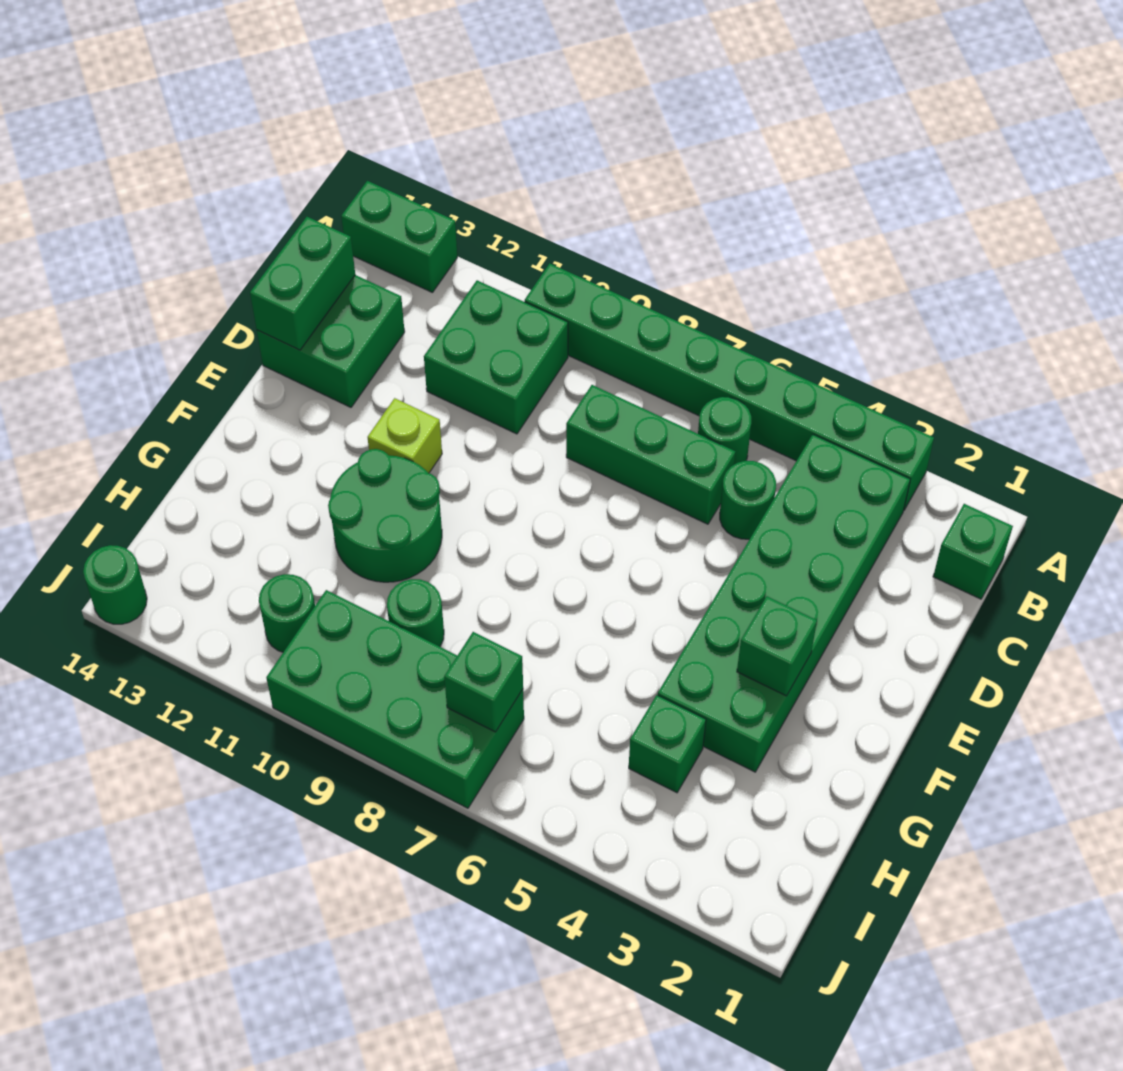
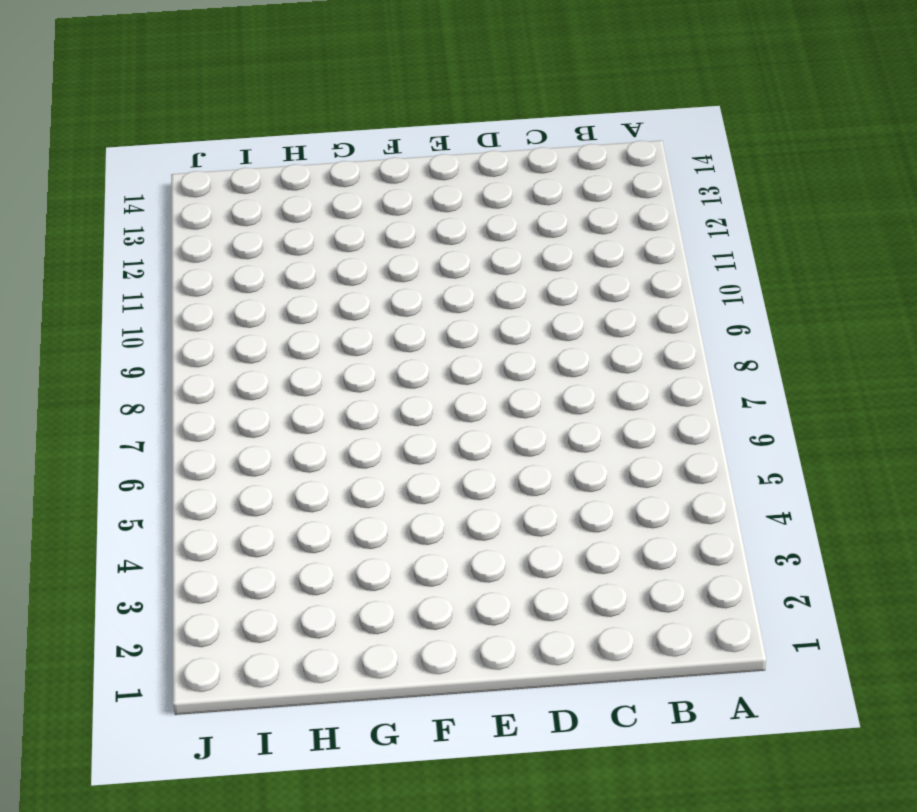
none -> green 1x8 brick [525,263,934,510]
none -> green 1x2 brick [341,181,457,292]
none -> green 1x1 brick [933,504,1013,599]

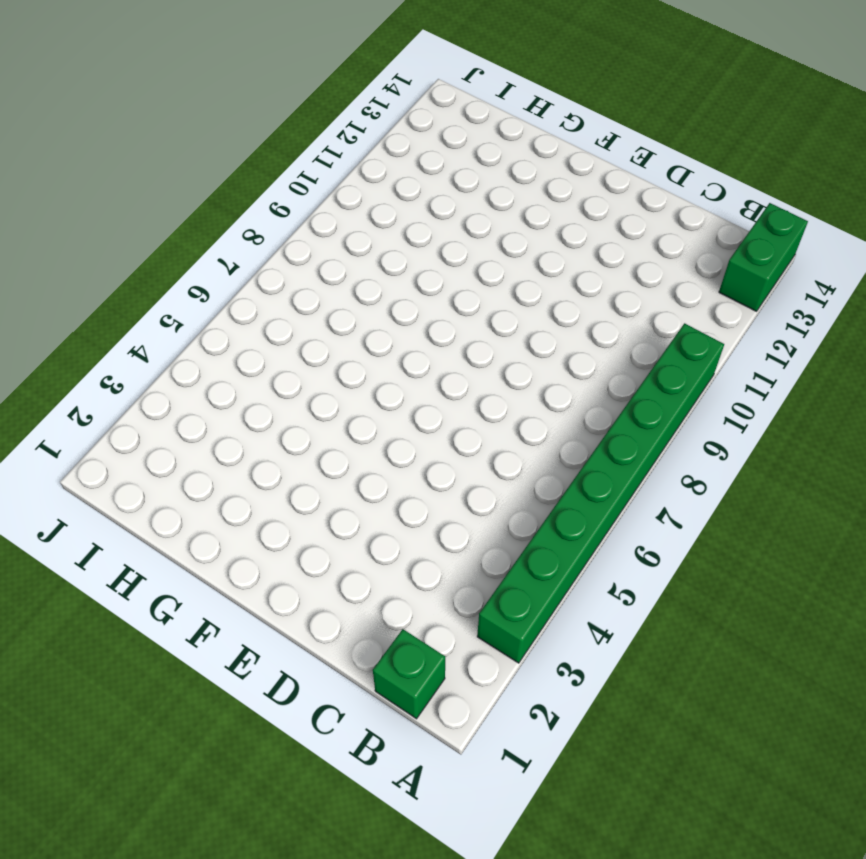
none -> green 2x6 brick [658,435,910,772]
none -> green 1x1 round brick [698,397,751,464]
none -> green 2x2 brick [424,280,568,434]

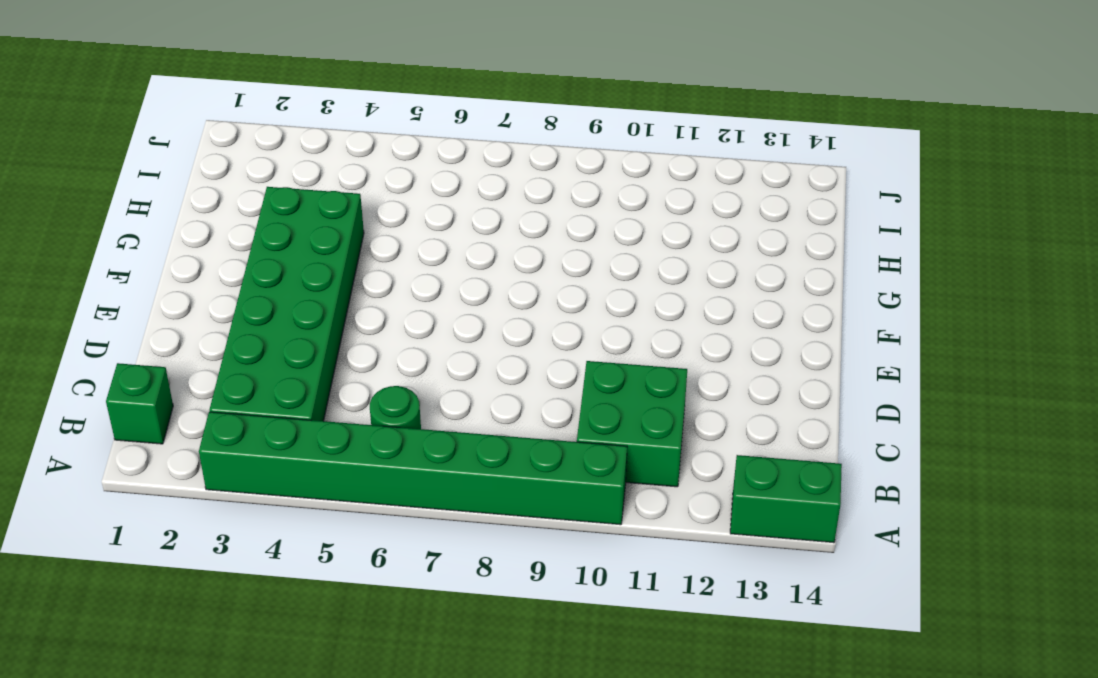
none -> green 1x1 round brick [720,461,776,539]
none -> green 1x3 brick [566,385,736,524]
none -> green 2x2 brick [257,275,405,407]

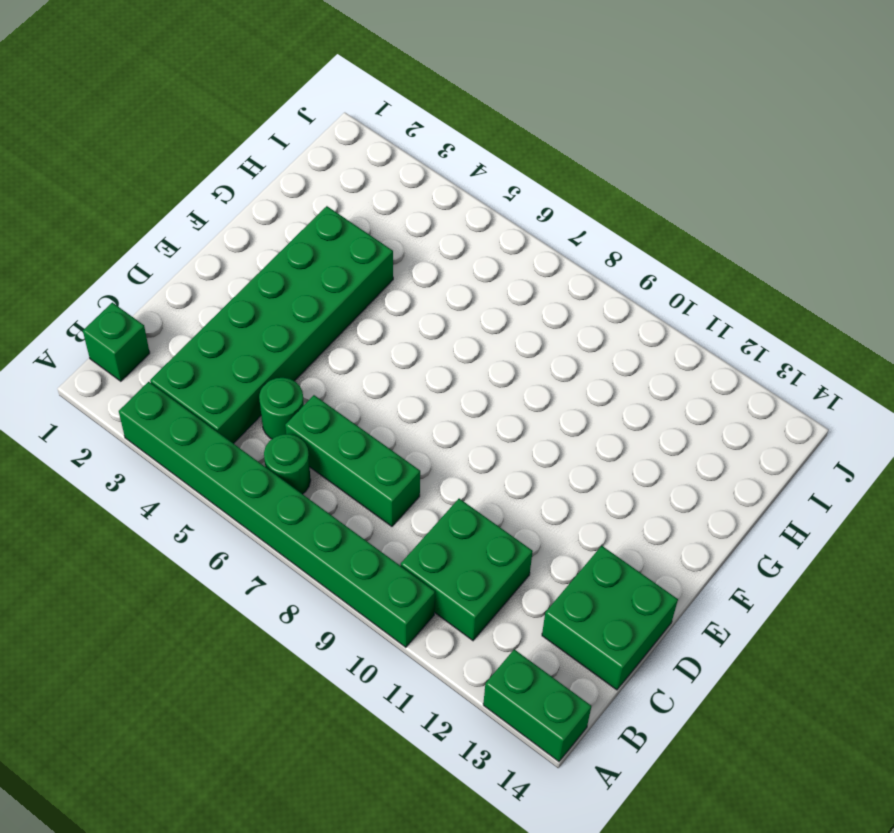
none -> lime 1x1 brick [368,398,442,473]
none -> green 2x2 round brick [328,449,442,582]
none -> green 1x1 brick [629,695,706,793]

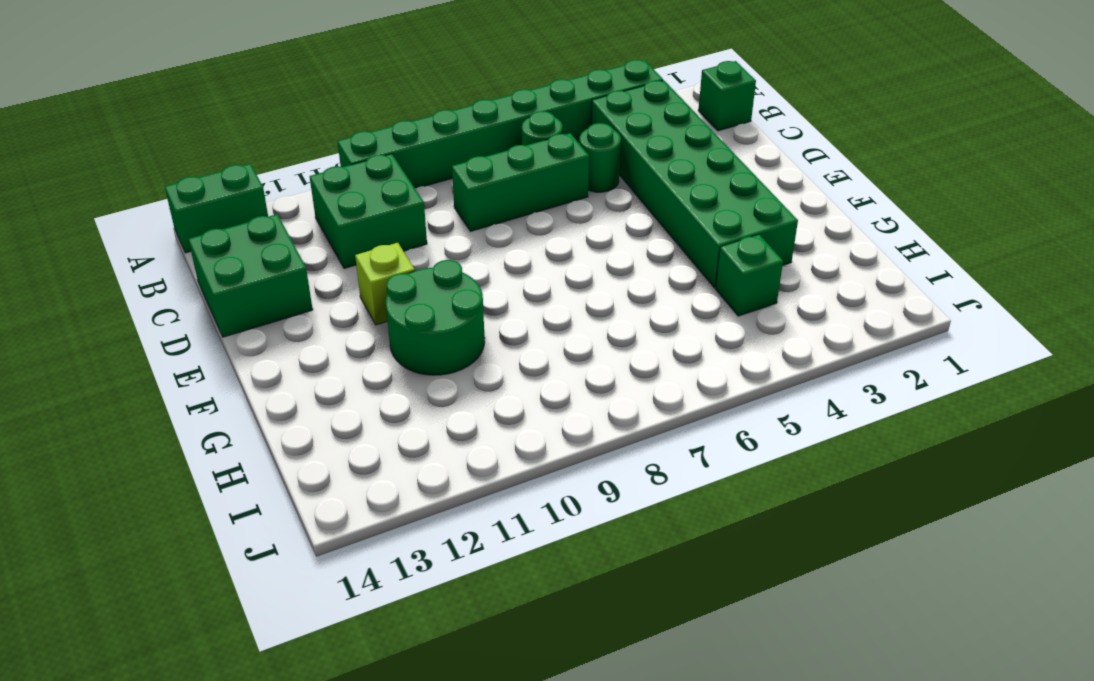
none -> green 1x1 round brick [387,579,444,647]
none -> green 2x4 brick [266,590,524,808]
none -> green 1x1 round brick [259,574,315,652]

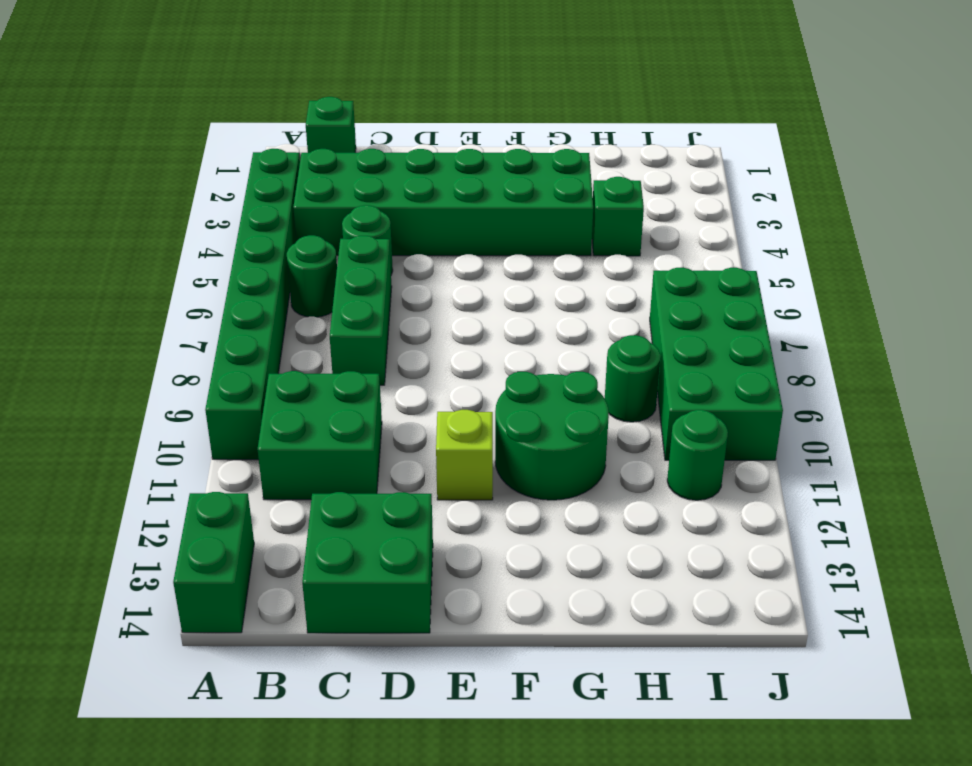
none -> green 1x1 round brick [83,545,147,624]
none -> green 1x2 brick [250,217,355,350]
none -> green 1x1 brick [737,596,817,696]

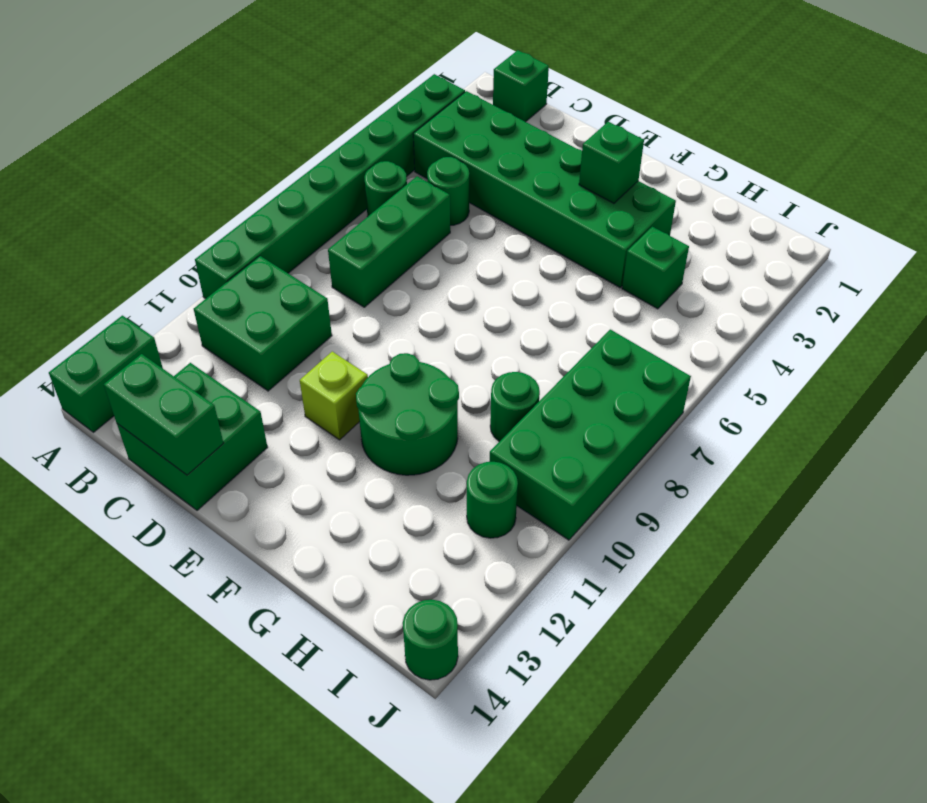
none -> green 1x1 brick [444,632,523,732]

